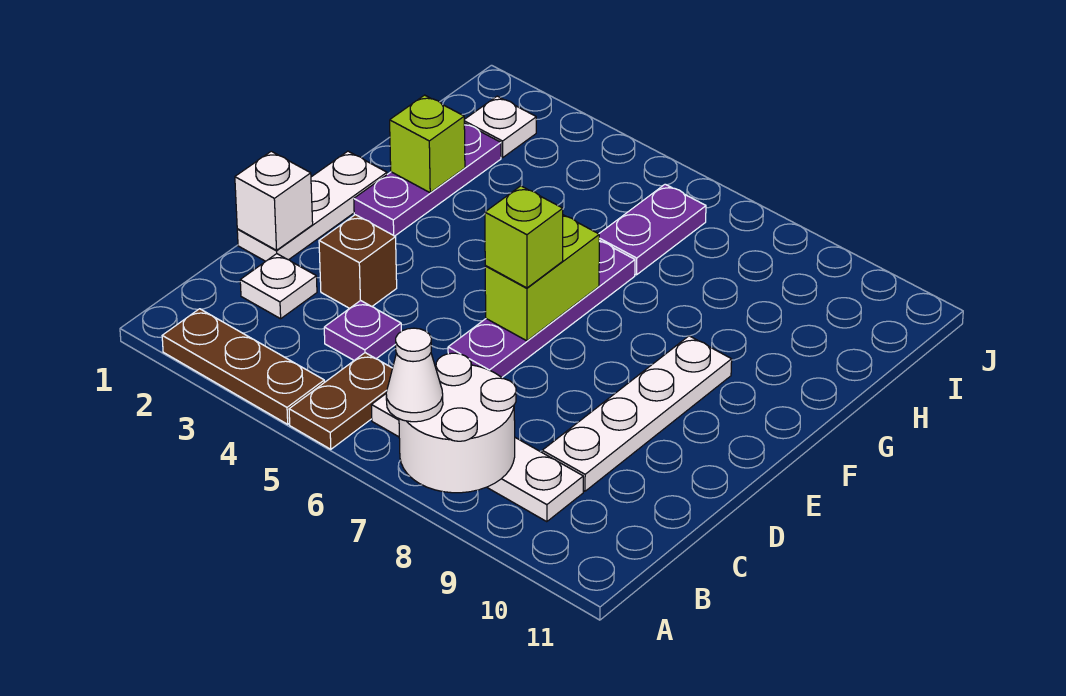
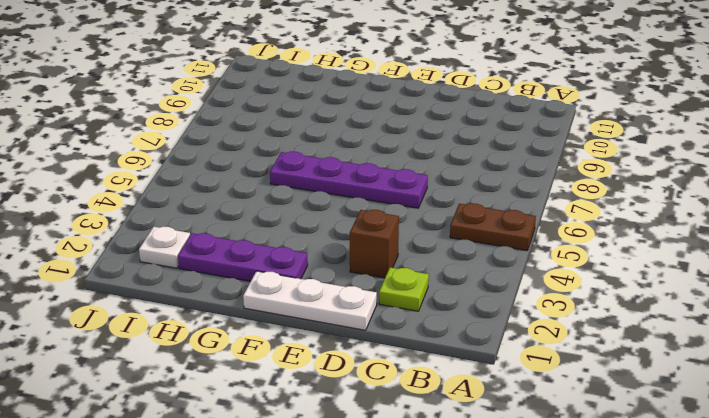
lime 1x1 plate [379,267,429,311] -> white 1x1 plate [240,254,317,319]
none -> brown 1x3 plate [162,309,324,424]
none -> white 1x4 plate [371,394,583,522]
none -> purple 1x1 plate [324,300,401,360]

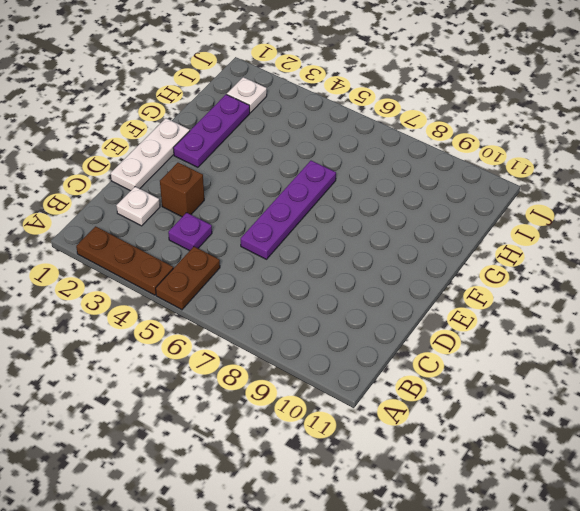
none -> white 1x4 plate [371,394,583,522]
none -> white 1x4 plate [542,336,732,491]
none -> purple 1x2 plate [599,184,706,275]

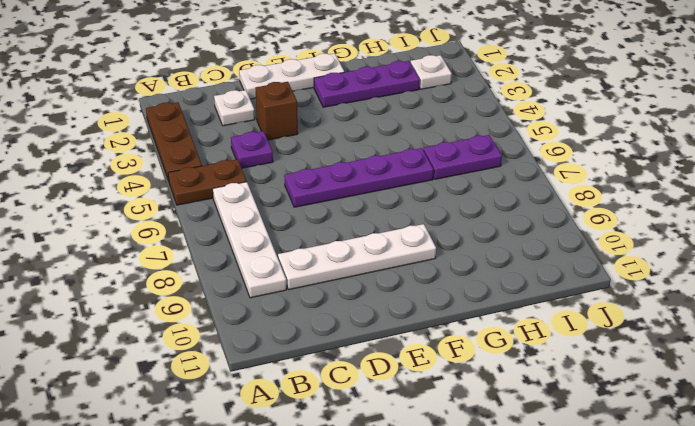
none -> white 2x2 round brick [399,353,516,493]
none -> white 1x1 brick [235,151,313,250]
none -> lime 1x2 brick [485,215,599,341]

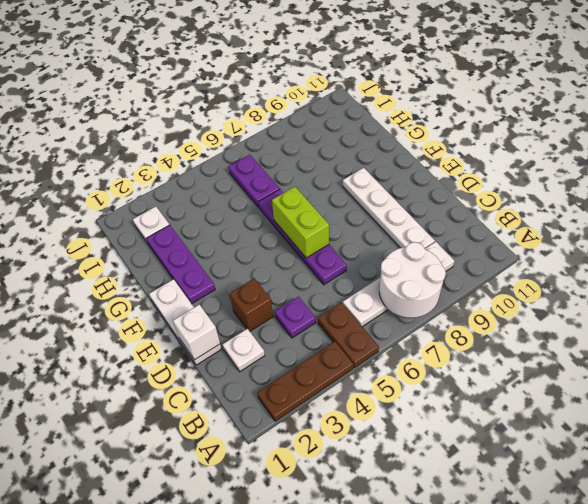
none -> lime 1x1 brick [390,95,465,193]
none -> white 1x1 cone [386,328,443,422]
none -> lime 1x1 brick [485,186,563,288]

